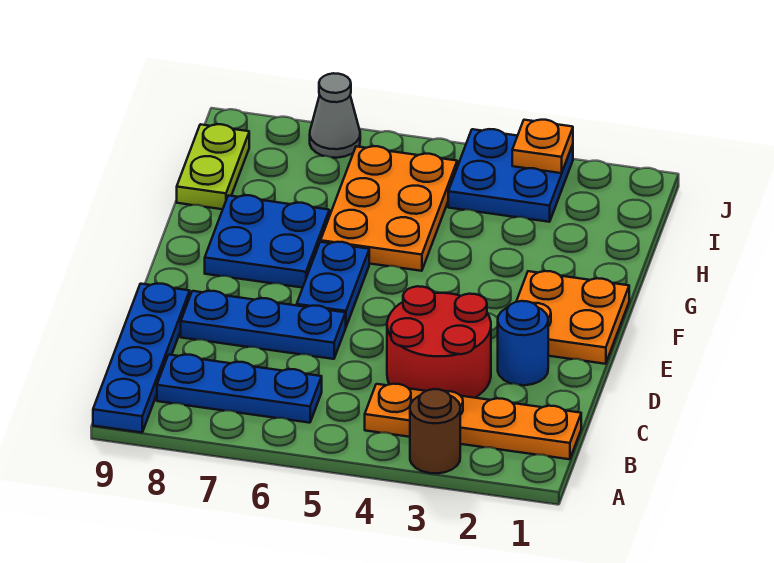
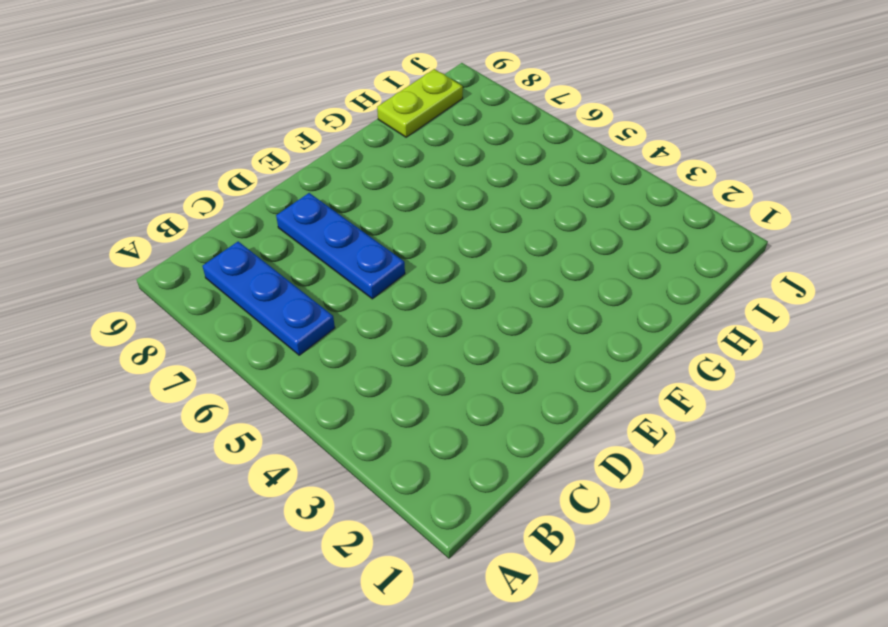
none -> brown 1x1 round brick [410,389,460,473]
none -> blue 1x4 plate [93,284,190,433]
none -> orange 1x4 plate [365,384,581,459]

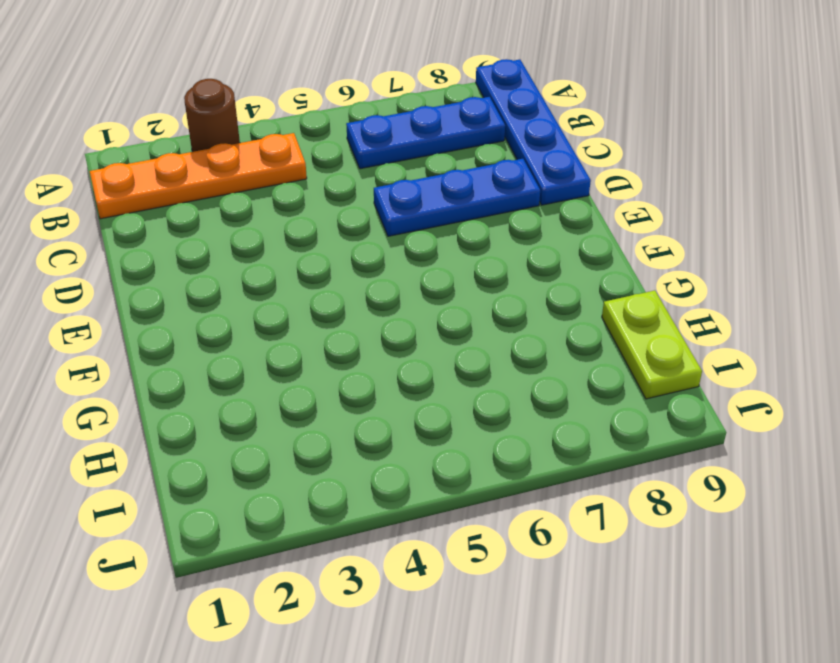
none -> red 2x2 round brick [387,286,491,398]
none -> blue 1x1 round brick [498,301,548,385]
none -> orange 2x2 plate [516,271,629,364]

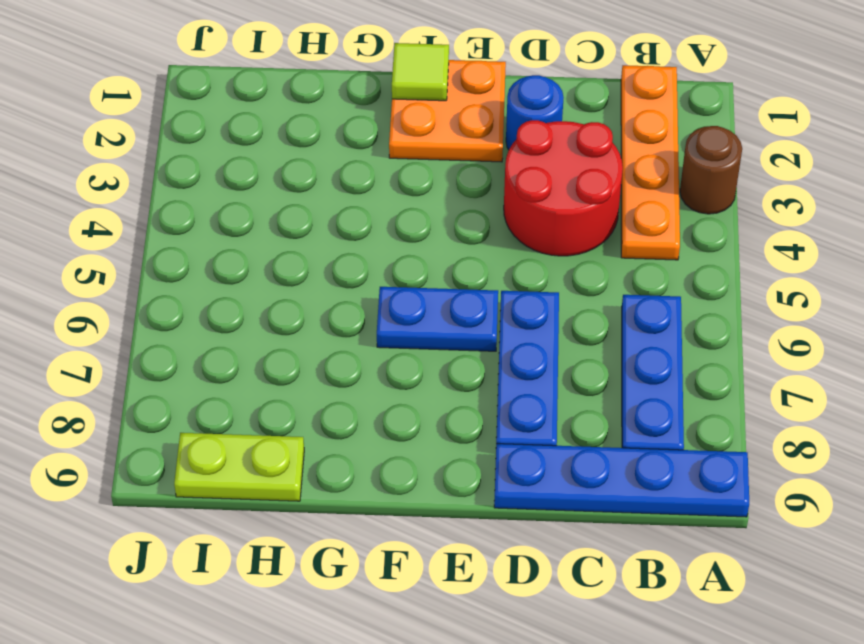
lime 1x1 tile [392,43,449,101] -> none
none -> blue 2x2 plate [205,195,329,288]
none -> orange 2x3 plate [321,146,457,271]
none -> blue 2x2 plate [448,129,573,222]

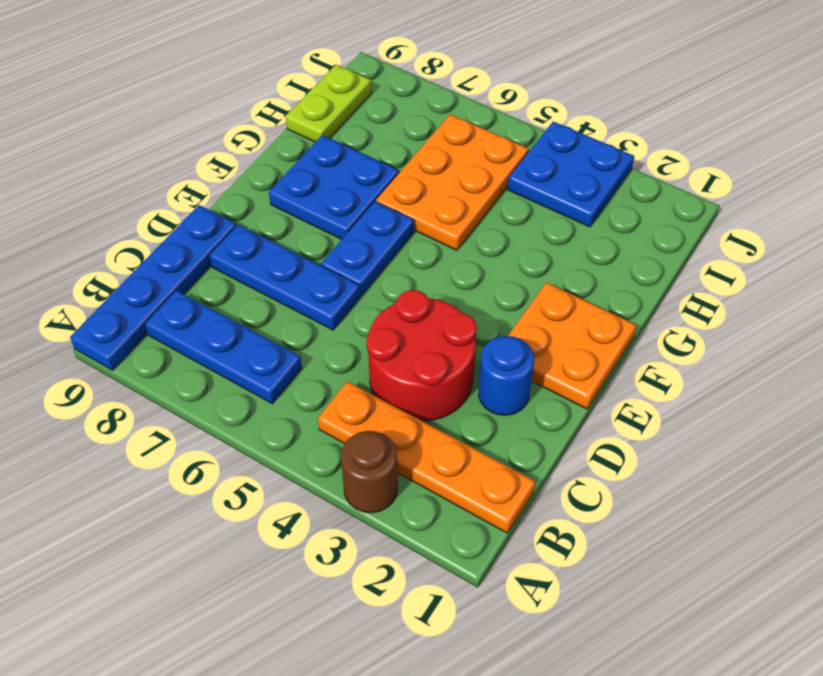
none -> grey 1x1 cone [310,73,360,158]
none -> orange 1x1 plate [512,120,573,173]

